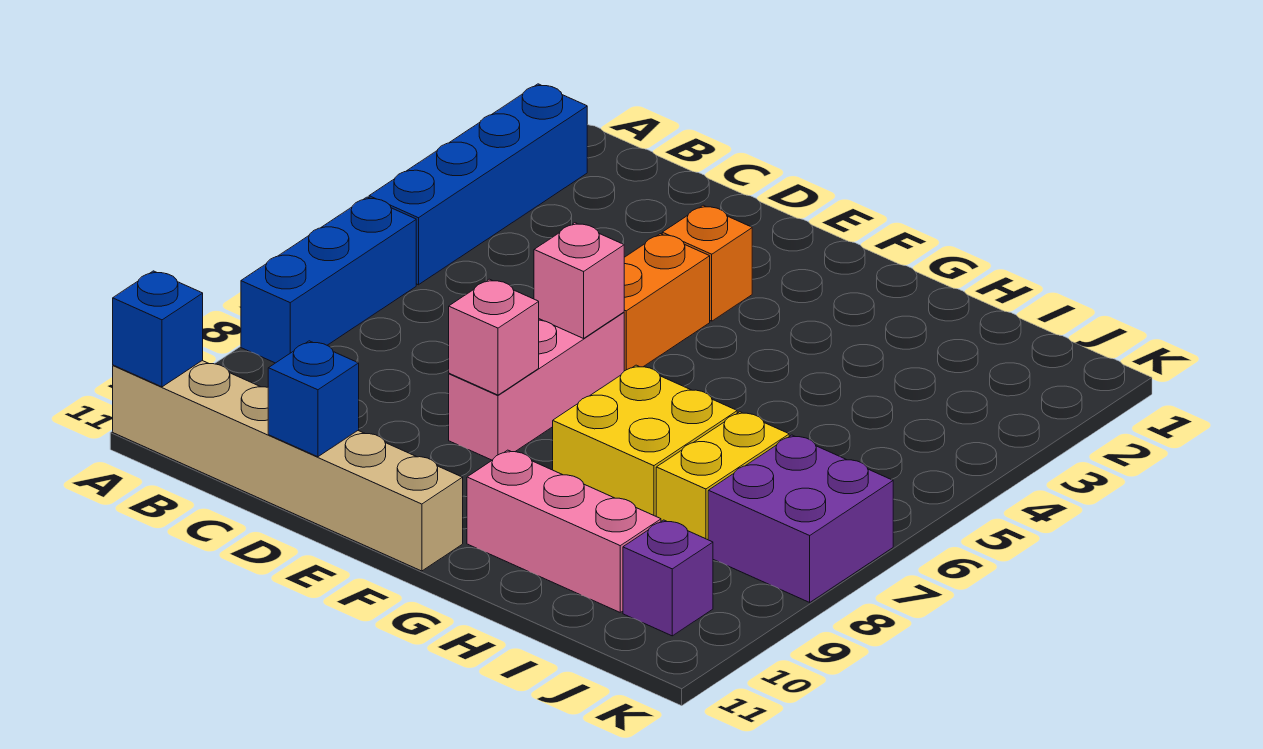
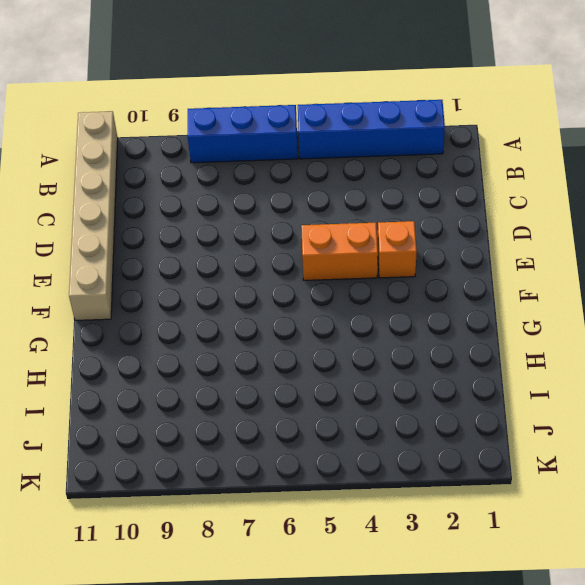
none -> pink 1x3 brick [449,312,624,460]
none -> yellow 2x2 brick [553,365,737,516]
none -> pink 1x3 brick [467,450,661,612]

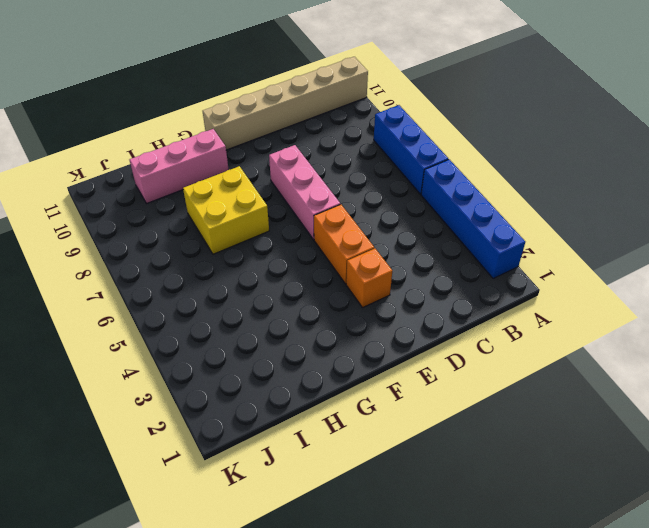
none -> yellow 1x2 brick [656,412,789,540]
none -> purple 2x2 brick [708,435,893,602]
none -> purple 1x1 brick [623,520,713,636]

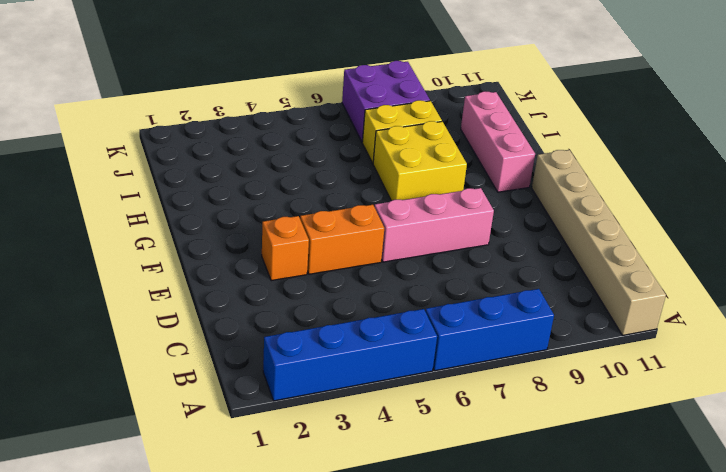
none -> purple 1x1 brick [623,520,713,636]
none -> blue 1x1 brick [113,271,203,387]
none -> blue 1x1 brick [268,341,359,457]

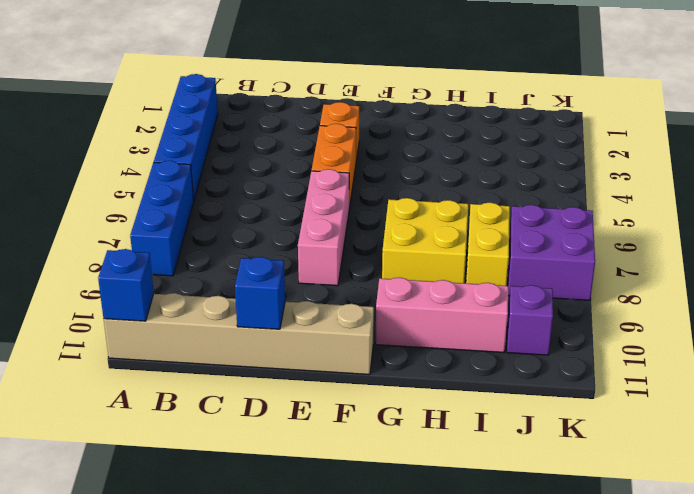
none -> pink 1x1 brick [534,223,624,338]
none -> pink 1x1 brick [449,279,539,395]

